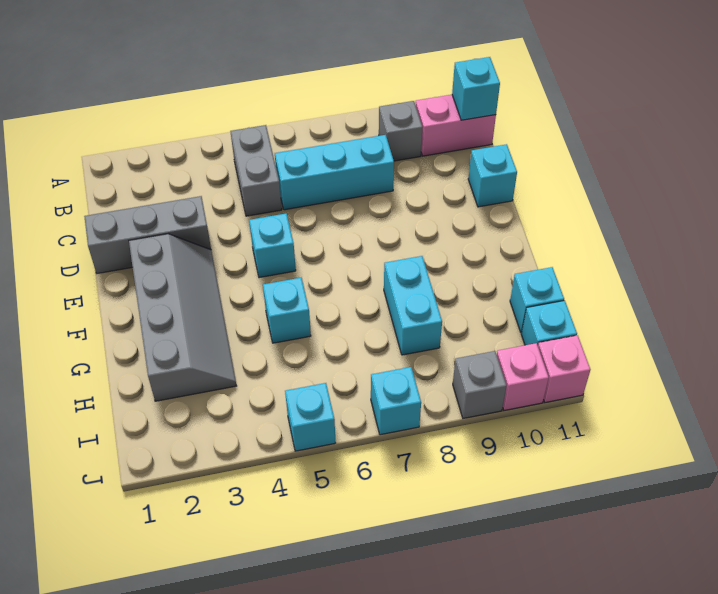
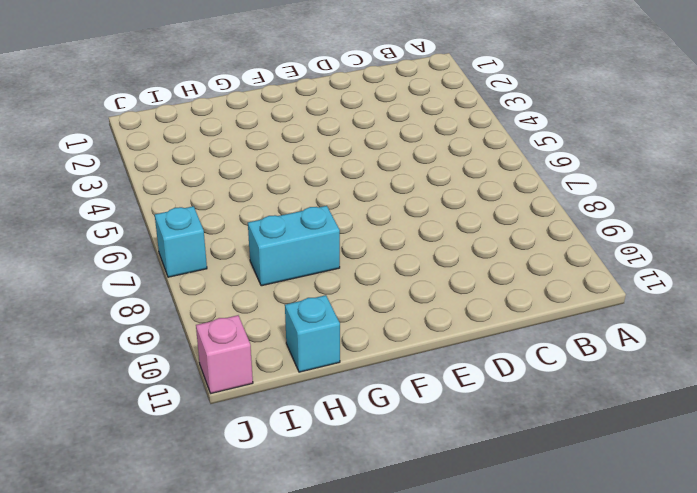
none -> grey 1x2 brick [230,125,282,216]
none -> grey 1x1 brick [379,101,423,161]
none -> pink 1x2 brick [416,95,496,156]

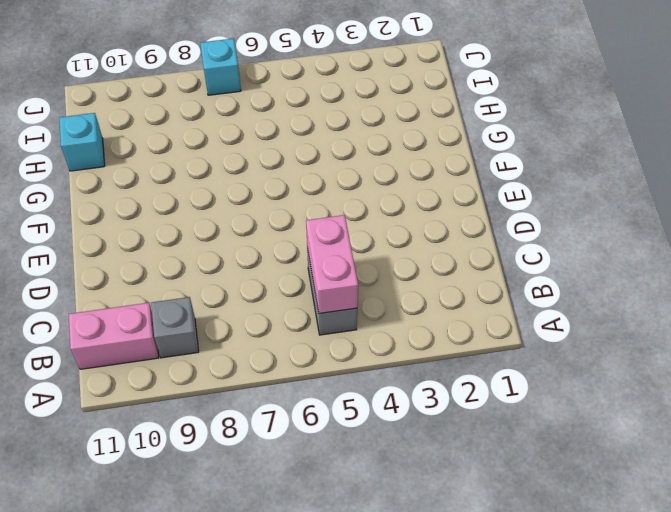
pink 1x2 brick [306,215,358,313] -> none
none -> cyan 1x3 brick [275,135,394,210]
none -> grey 1x3 brick [84,196,211,274]
none -> cyan 1x1 brick [468,144,517,207]

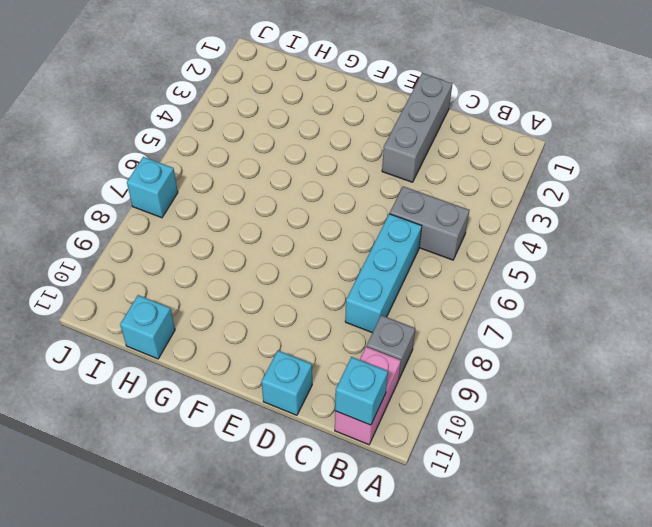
none -> grey 2x4 slope [129,234,236,401]
none -> cyan 1x1 brick [249,213,296,278]
none -> cyan 1x1 brick [263,278,311,343]

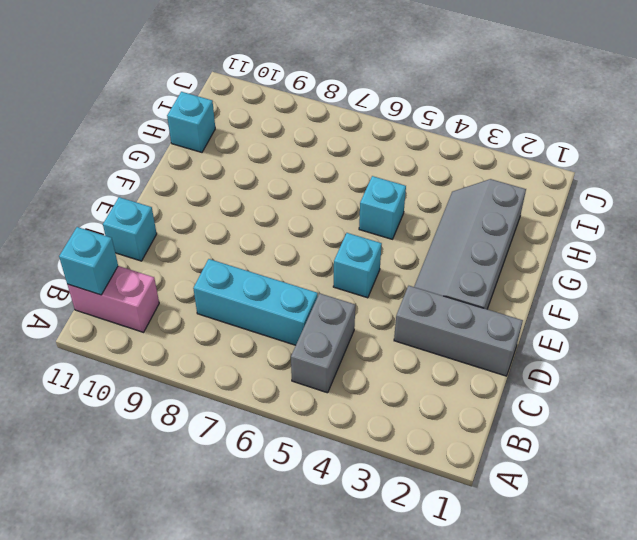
none -> grey 1x1 brick [379,101,423,161]
none -> cyan 1x2 brick [384,256,442,355]
none -> cyan 1x1 brick [521,301,577,345]

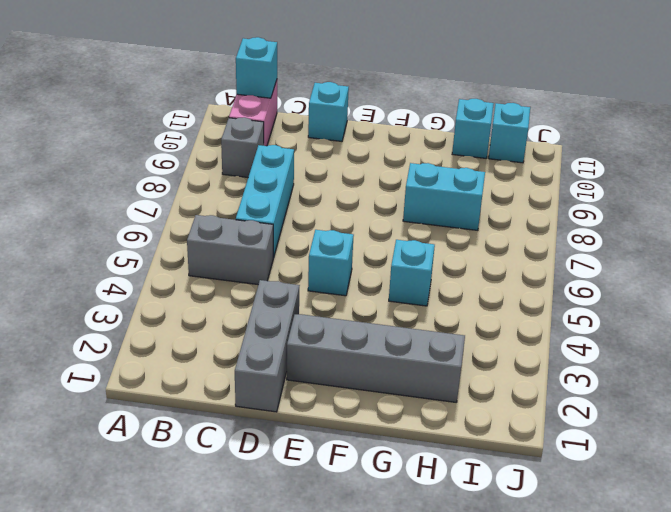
none -> cyan 1x1 brick [285,383,335,451]
none -> cyan 1x1 brick [371,367,421,435]
none -> grey 1x1 brick [453,351,507,418]

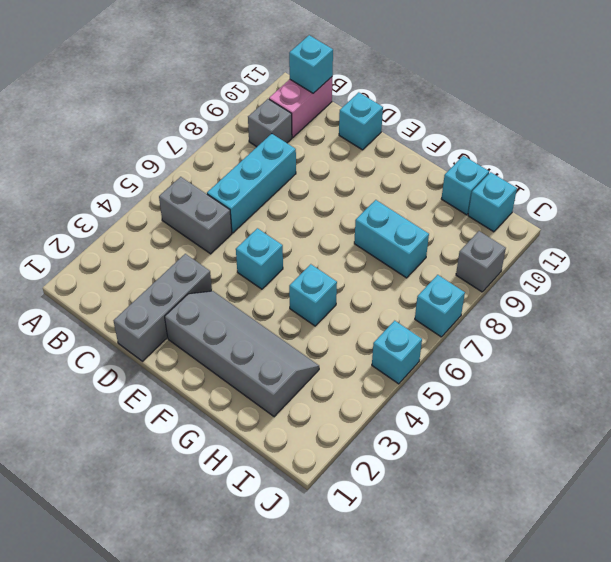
none -> pink 1x1 brick [497,343,549,410]
none -> pink 1x1 brick [538,335,590,402]

